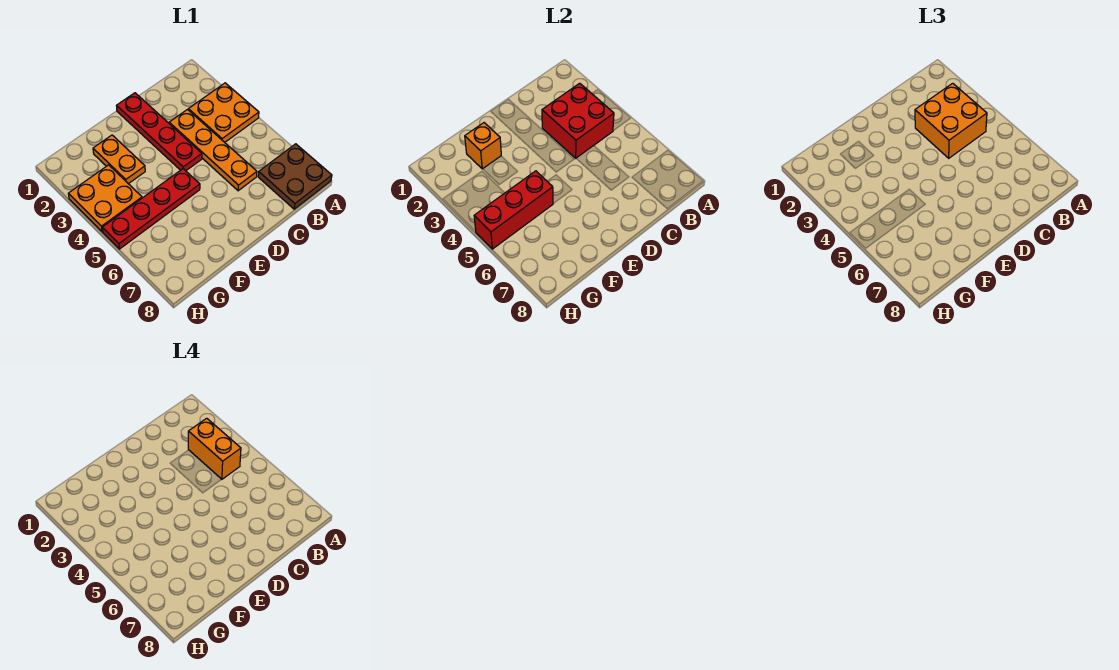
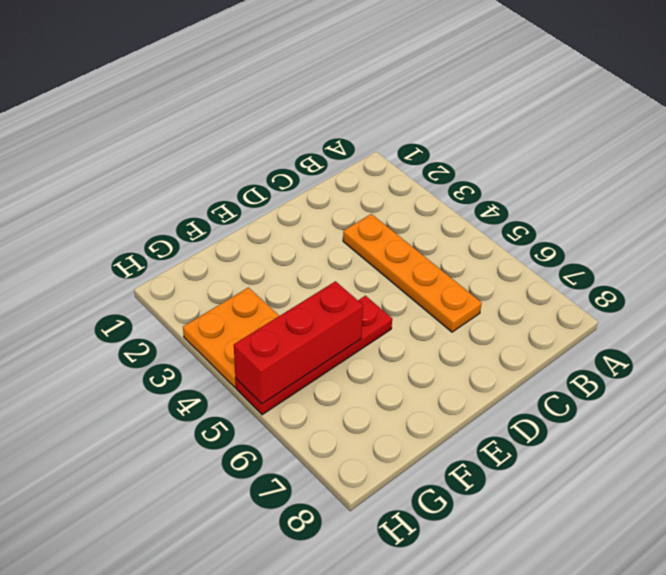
none -> orange 2x2 plate [188,83,259,142]
none -> brown 2x2 plate [258,144,332,209]
none -> red 1x4 plate [117,93,202,171]

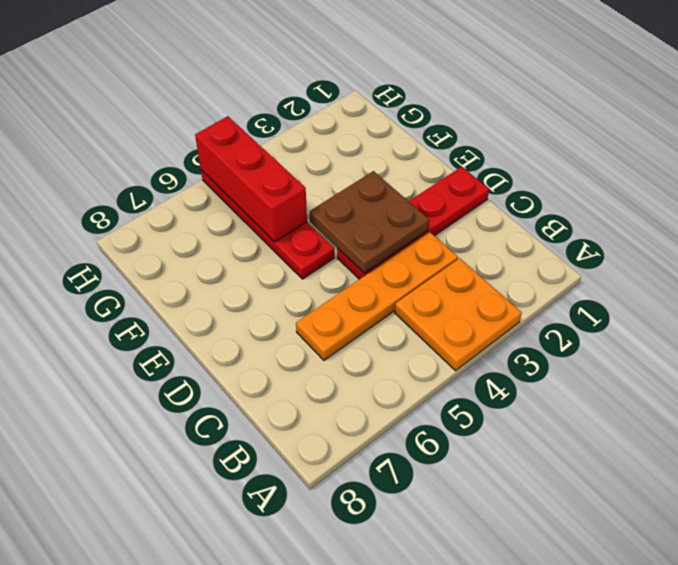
brown 2x2 plate [310,171,429,273] -> brown 2x2 plate moved to [258,144,332,209]
none -> orange 1x2 plate [93,135,145,184]
none -> orange 2x2 plate [68,165,142,232]
none -> red 2x2 brick [542,83,614,158]

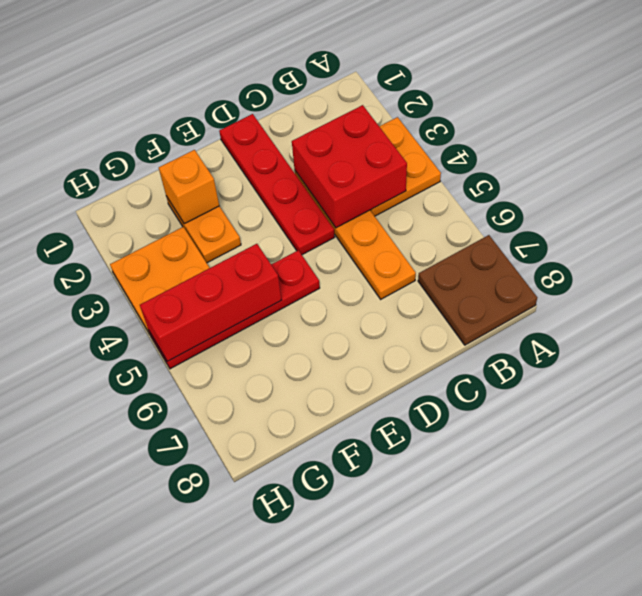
none -> orange 2x2 brick [915,83,987,158]
none -> orange 1x2 brick [188,418,241,479]

